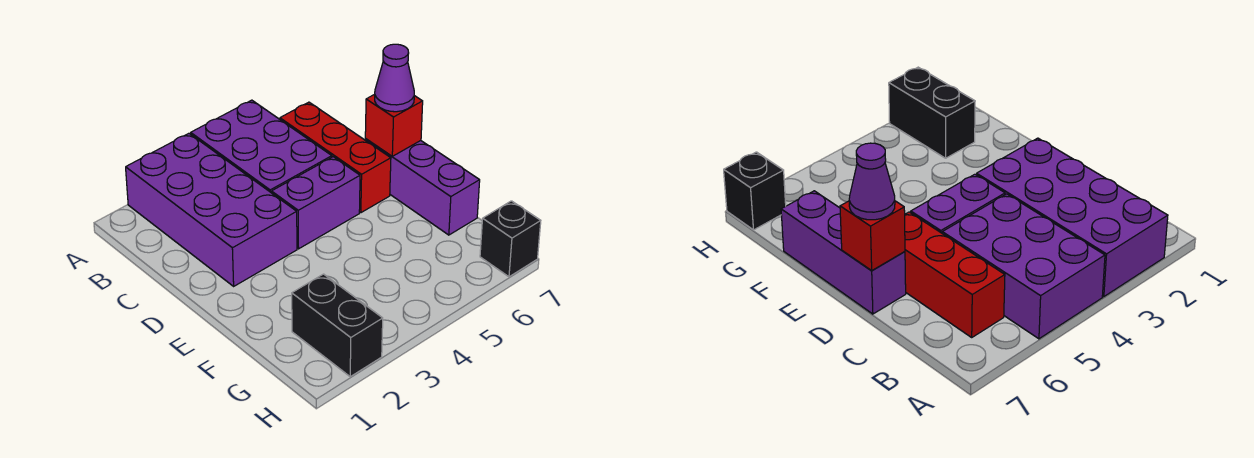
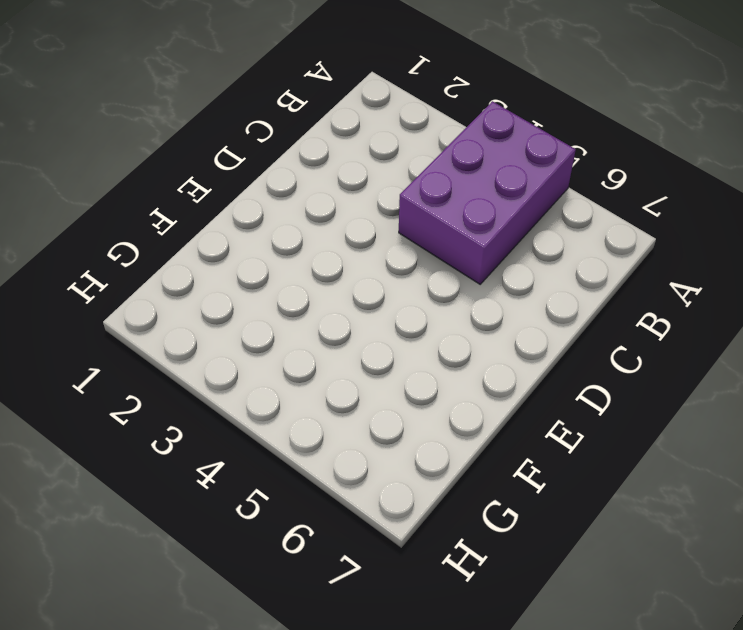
none -> purple 2x4 brick [126,133,297,286]
none -> red 1x3 brick [280,102,391,213]

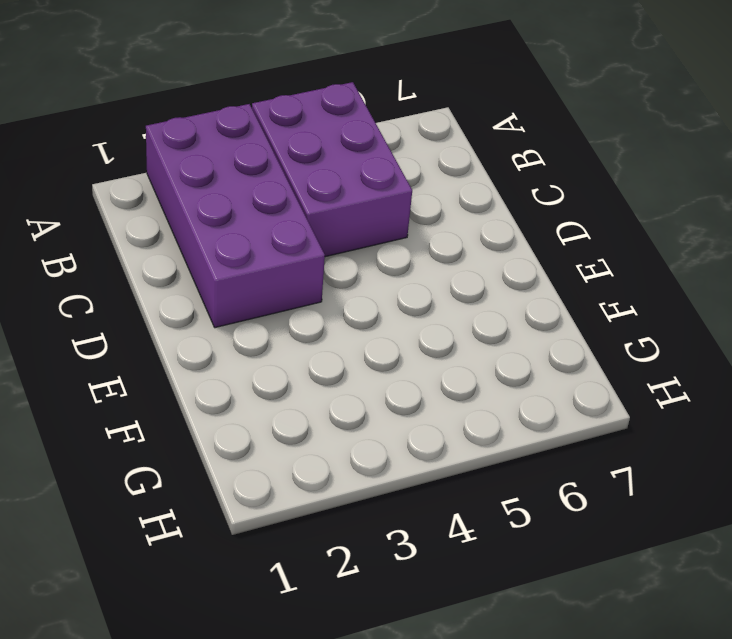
none -> red 1x3 brick [280,102,391,213]
none -> purple 1x2 brick [272,157,360,249]

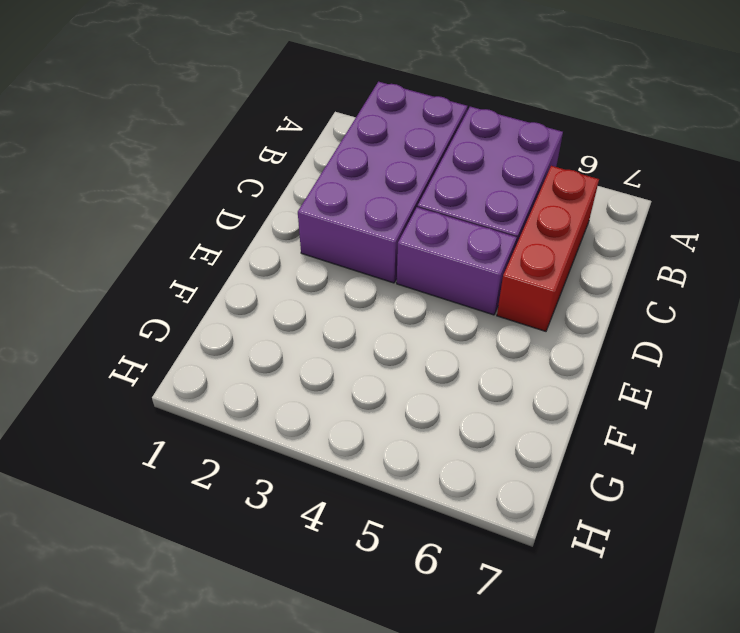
none -> purple 1x3 brick [365,139,480,235]
none -> black 1x2 brick [292,274,383,377]

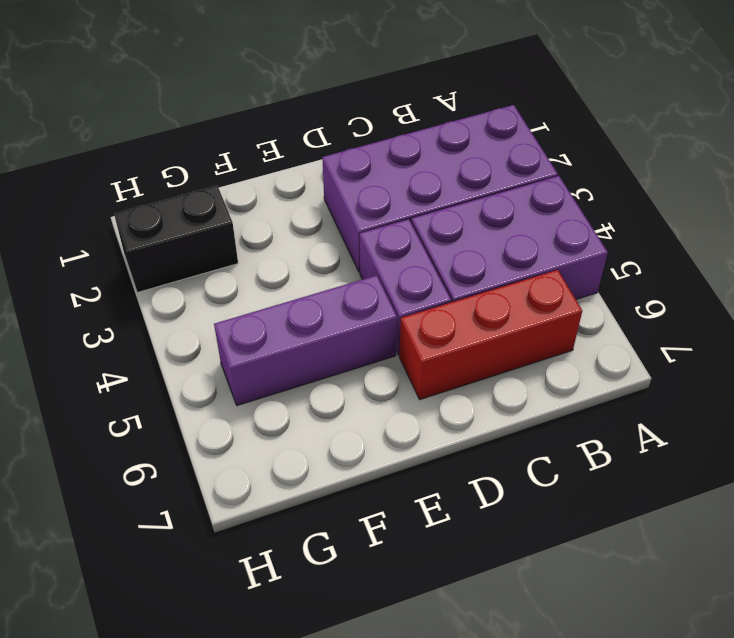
purple 1x3 brick [214,275,397,406] -> purple 1x3 brick moved to [365,139,480,235]
none -> black 1x1 brick [480,201,541,277]
none -> red 1x1 brick [365,94,423,156]

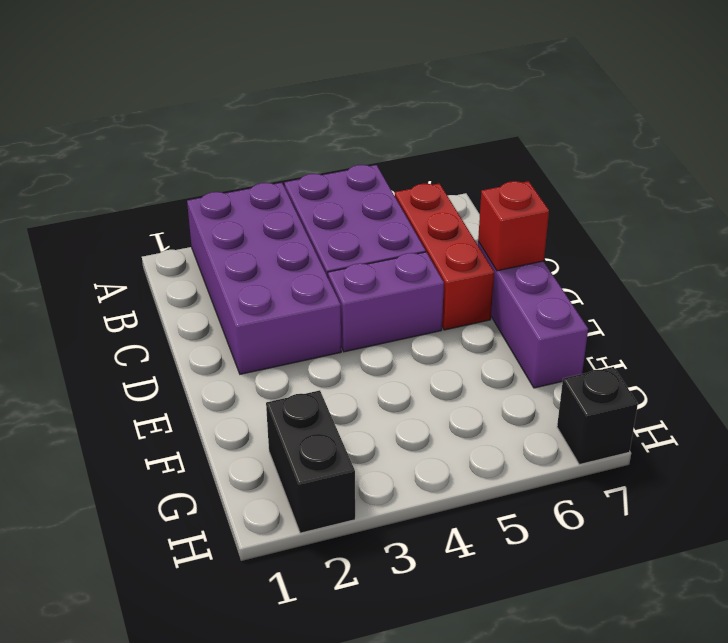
none -> purple 1x1 cone [375,44,414,112]

